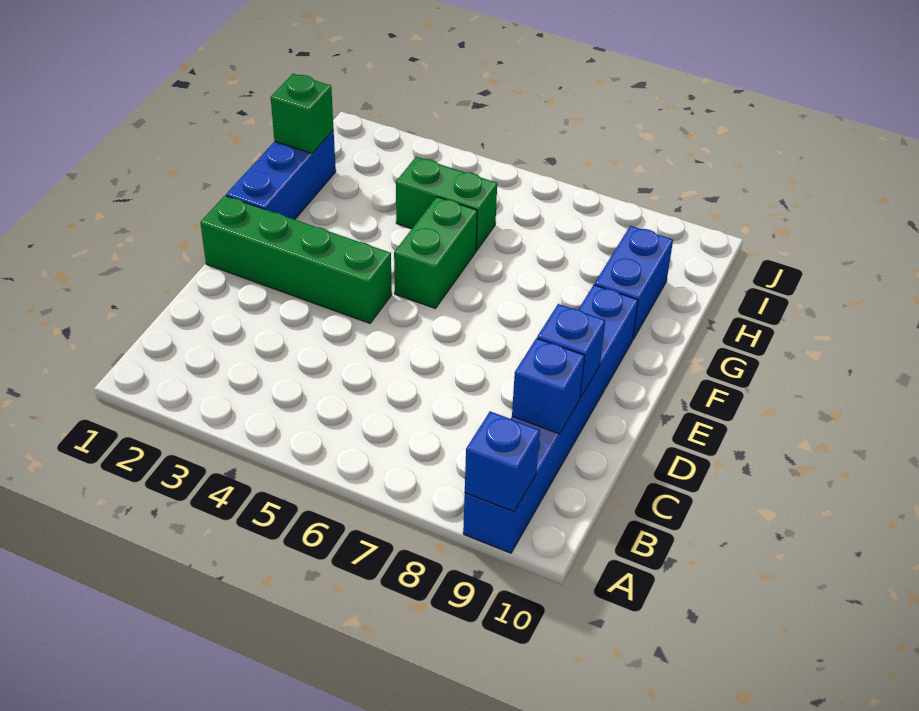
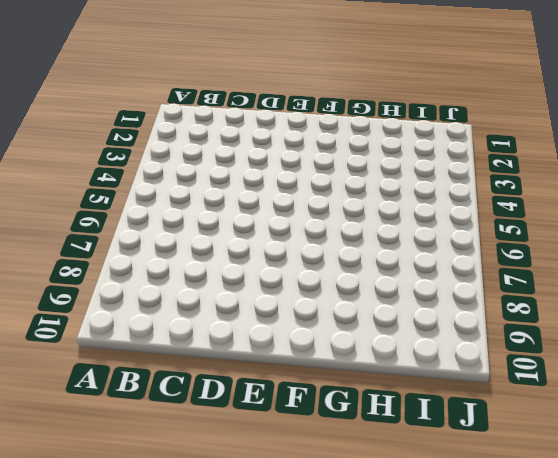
none -> blue 1x6 brick [463,285,638,553]
none -> green 1x4 brick [200,196,392,323]

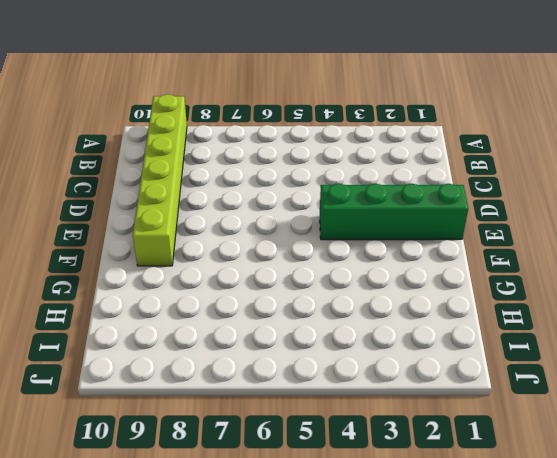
lime 1x6 brick [133,94,187,266] -> blue 1x6 brick [463,285,638,553]
none -> blue 1x3 brick [226,130,336,220]
none -> green 1x2 brick [394,197,477,309]

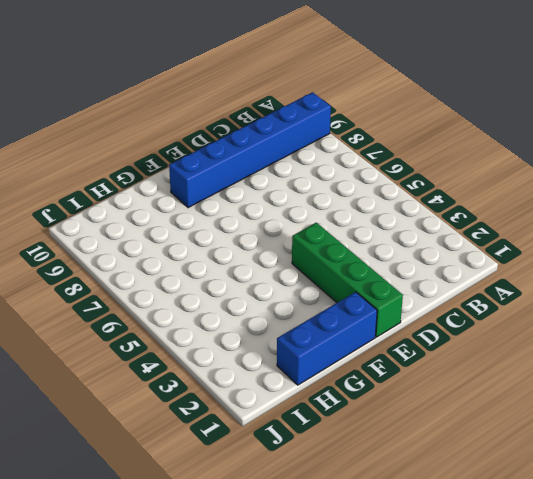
none -> green 1x2 brick [394,197,477,309]
none -> blue 1x2 brick [594,226,673,340]

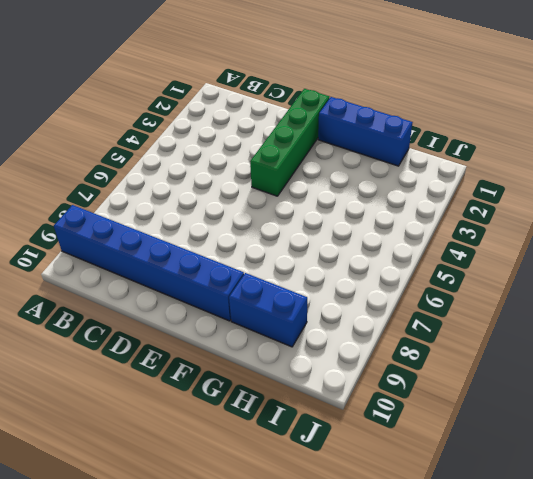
none -> green 1x2 brick [394,197,477,309]
none -> green 1x2 brick [396,157,497,251]

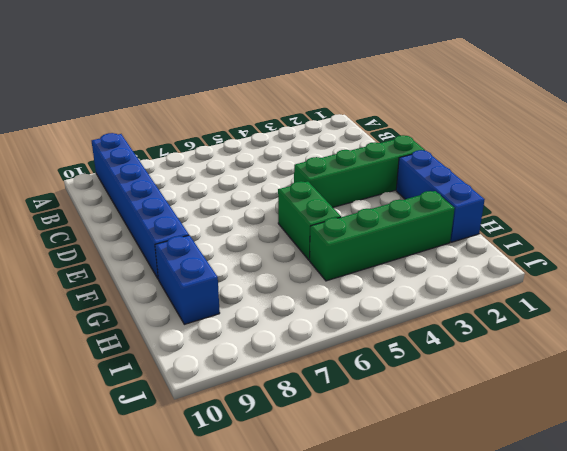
green 1x4 brick [310,191,455,281] -> green 1x2 brick [396,157,497,251]
none -> blue 1x1 brick [465,411,540,512]
none -> blue 1x1 brick [512,338,585,434]

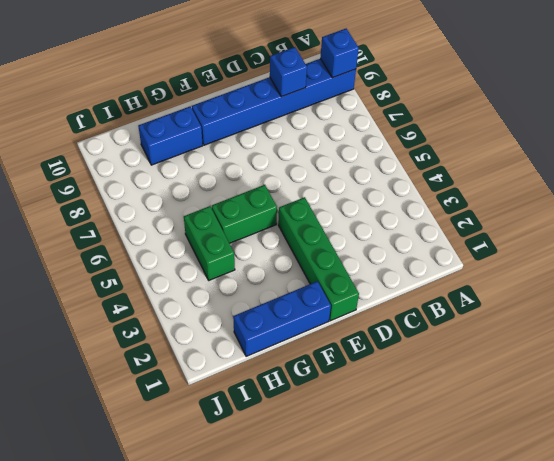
none -> blue 1x1 brick [537,304,605,397]
none -> green 1x1 brick [271,74,334,153]

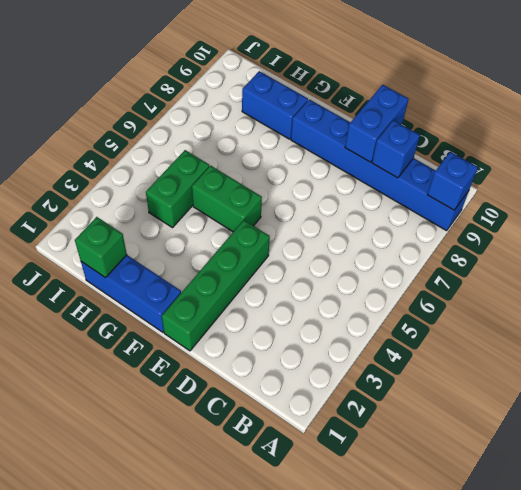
blue 1x2 brick [345,85,409,162] -> blue 1x1 brick [537,304,605,397]

